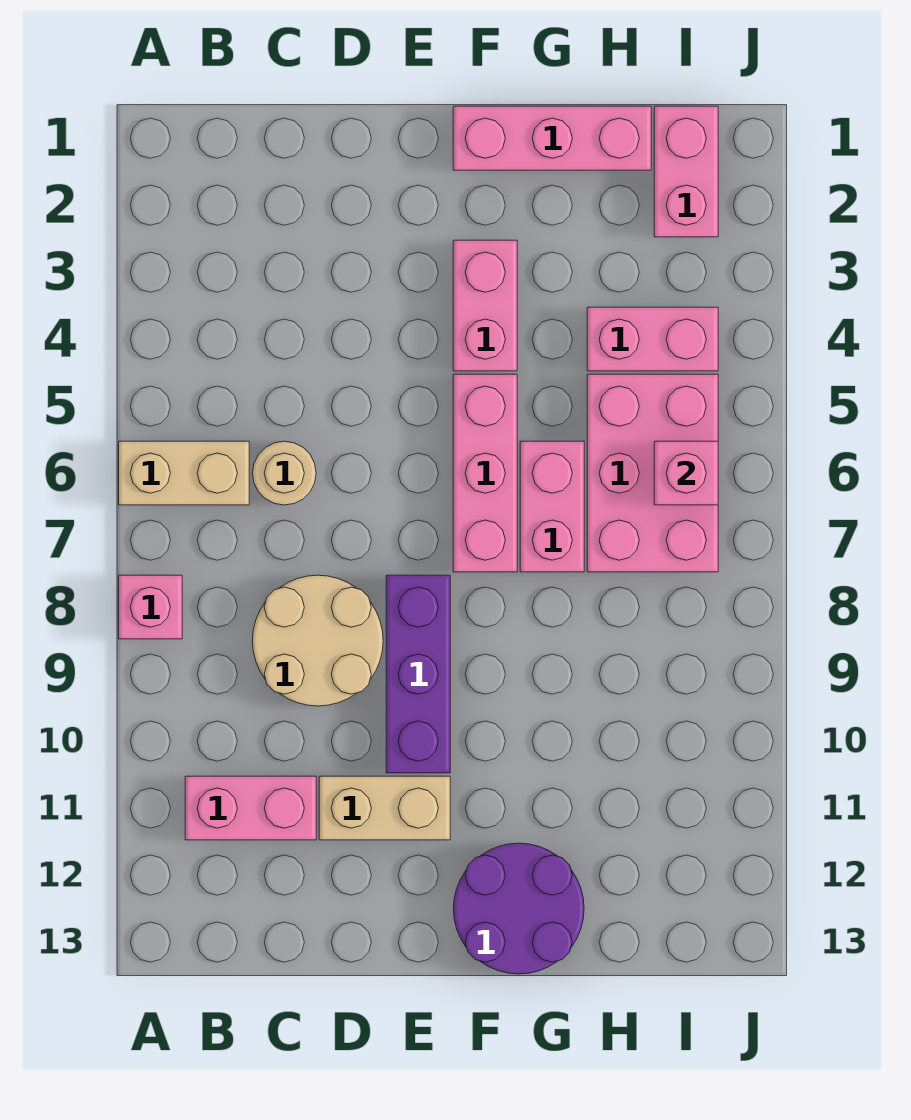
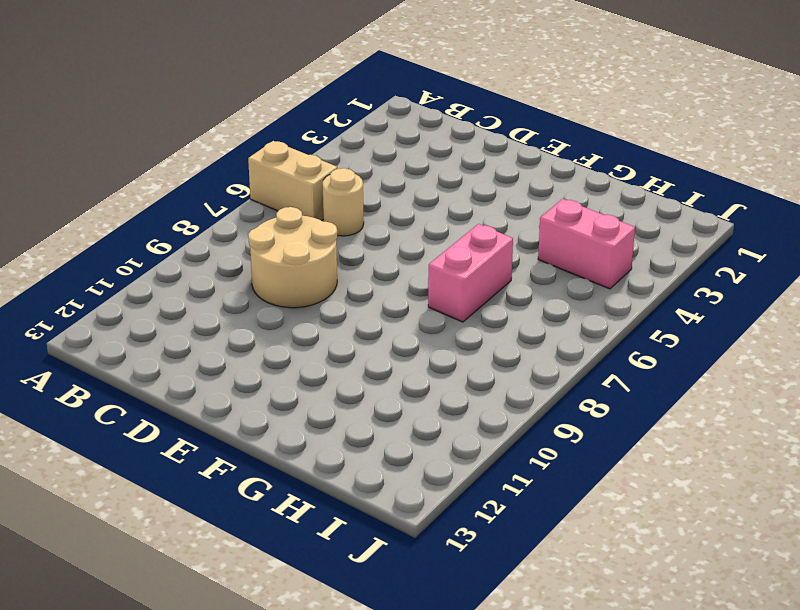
none -> pink 1x1 brick [119,575,182,639]
none -> pink 1x2 brick [185,776,316,840]
none -> tan 1x2 brick [319,776,450,840]

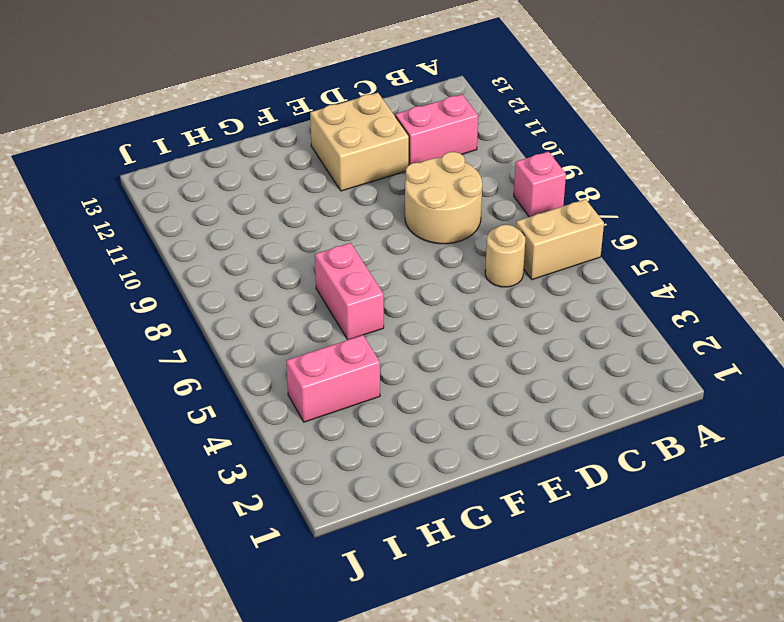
tan 2x2 brick [310,93,409,191] -> tan 1x2 brick [319,776,450,840]
none -> purple 1x3 brick [386,575,450,773]
none -> pink 1x3 brick [453,106,651,170]
none -> pink 1x2 brick [453,240,517,371]

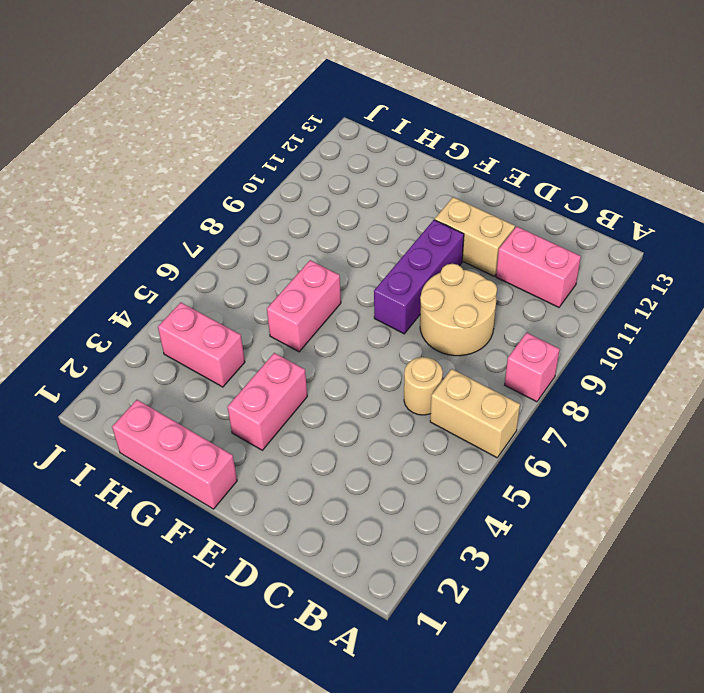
none -> pink 1x3 brick [453,374,517,572]
none -> purple 2x2 round brick [453,843,584,974]
none -> pink 2x3 brick [587,374,718,572]

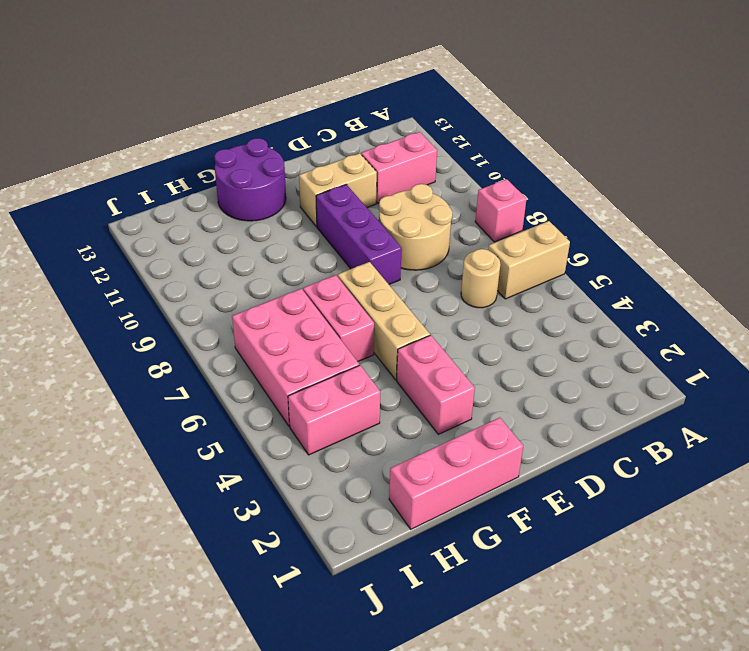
tan 1x3 brick [338,262,430,380] -> pink 1x3 brick [453,374,517,572]
none -> pink 1x2 brick [654,106,718,237]
none -> pink 1x1 brick [654,441,718,505]

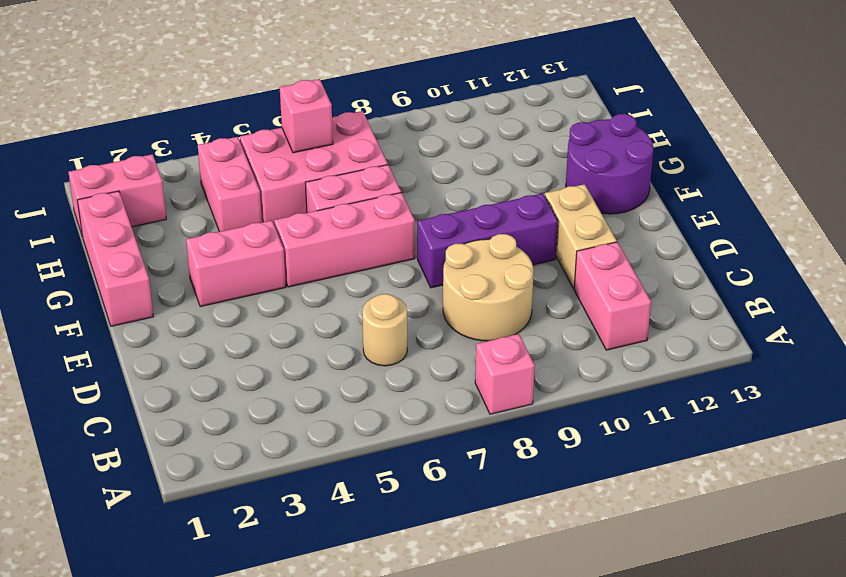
none -> tan 1x2 brick [119,441,249,505]

